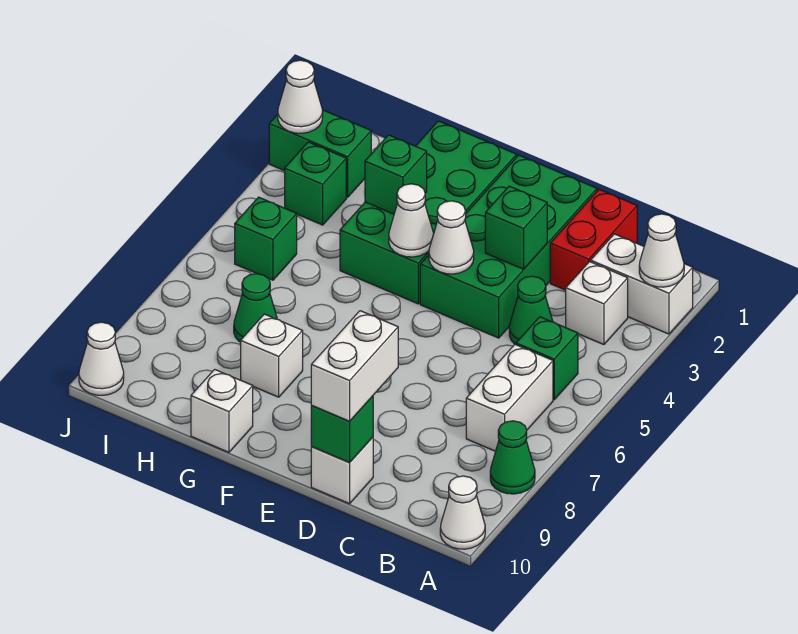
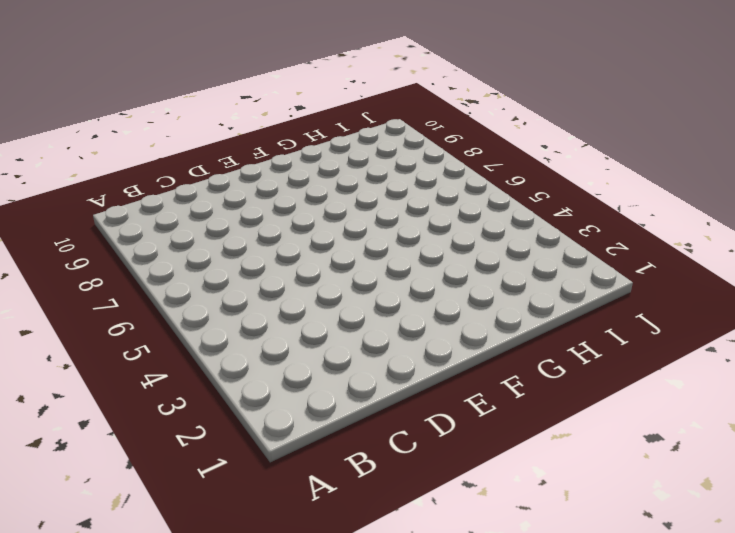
none -> white 1x2 brick [591,234,693,334]
none -> green 1x1 cone [490,421,535,494]
none -> white 1x1 cone [440,476,485,549]

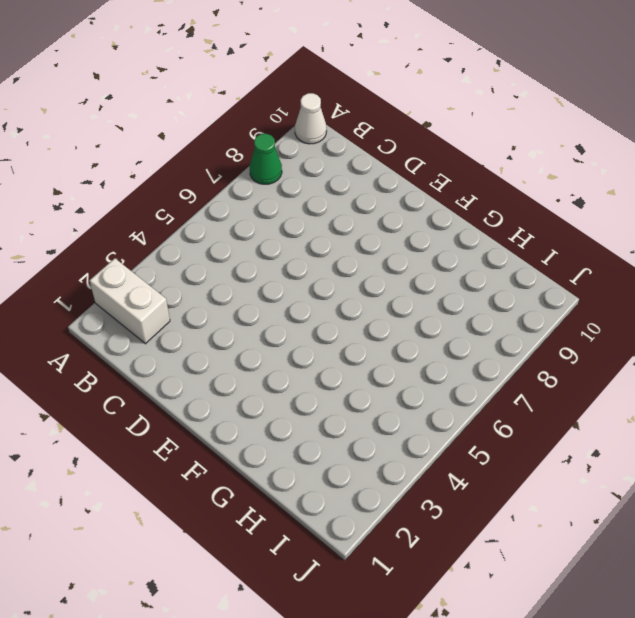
none -> white 1x1 brick [566,262,628,345]
none -> green 1x1 brick [516,317,578,400]
none -> white 1x2 brick [466,345,553,451]

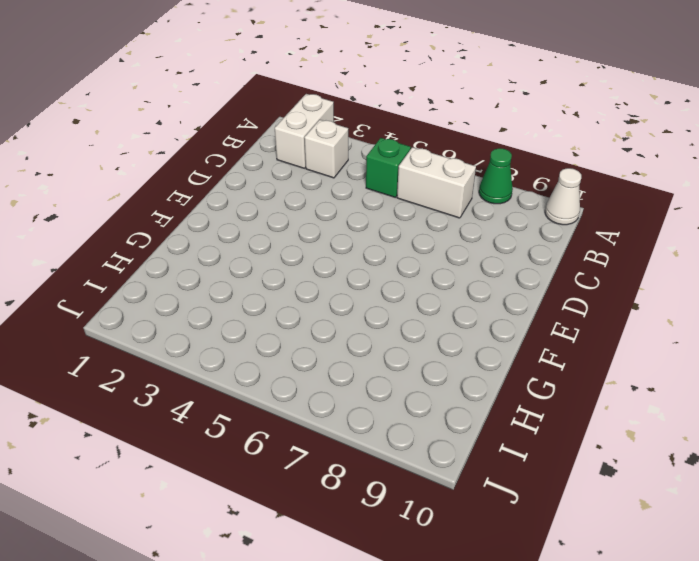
none -> red 1x2 brick [550,189,637,290]
none -> green 1x1 cone [509,276,553,345]
none -> green 2x4 brick [420,155,597,338]

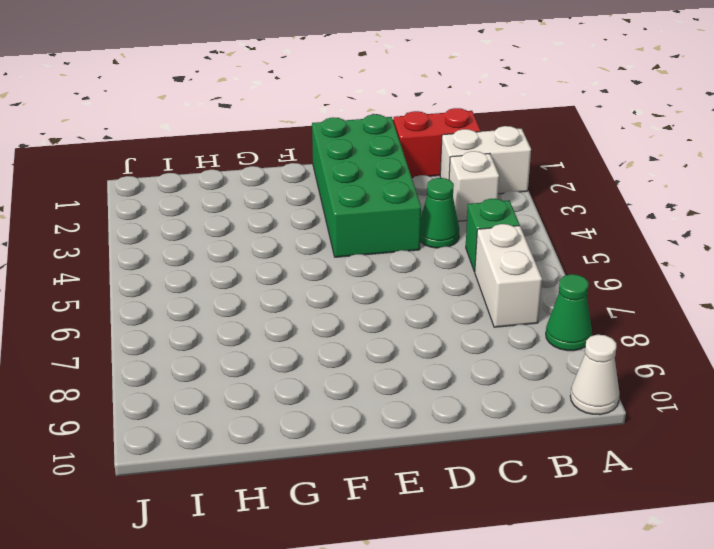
red 1x2 brick [394,108,480,178] -> red 1x2 brick turned to [550,189,637,290]
none -> white 1x1 brick [311,437,373,504]
none -> green 2x4 brick [340,121,517,304]
none -> white 1x1 brick [241,314,303,397]

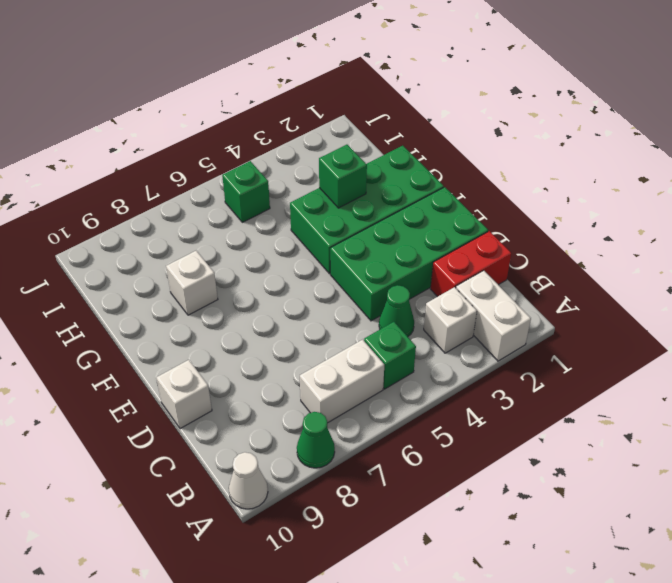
none -> white 1x1 brick [191,369,253,452]
none -> green 1x1 cone [234,274,277,342]
none -> green 1x2 brick [269,110,371,197]

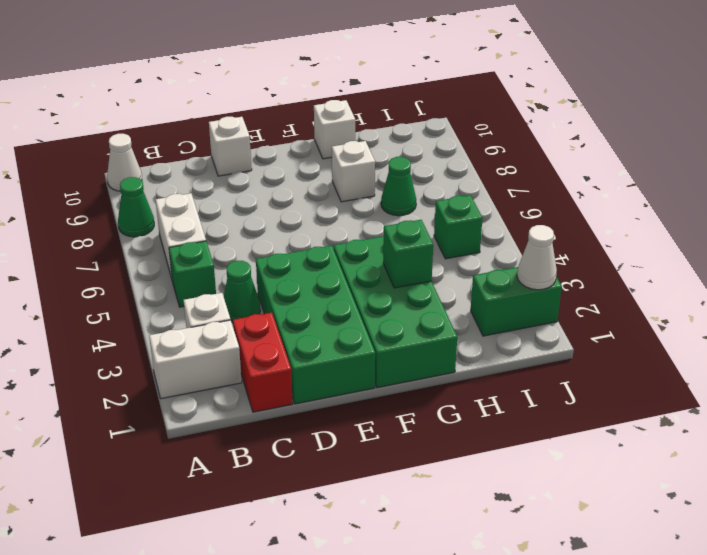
none -> green 1x1 brick [285,142,346,225]
none -> white 1x1 cone [79,322,124,395]
none -> white 1x1 cone [639,214,684,287]

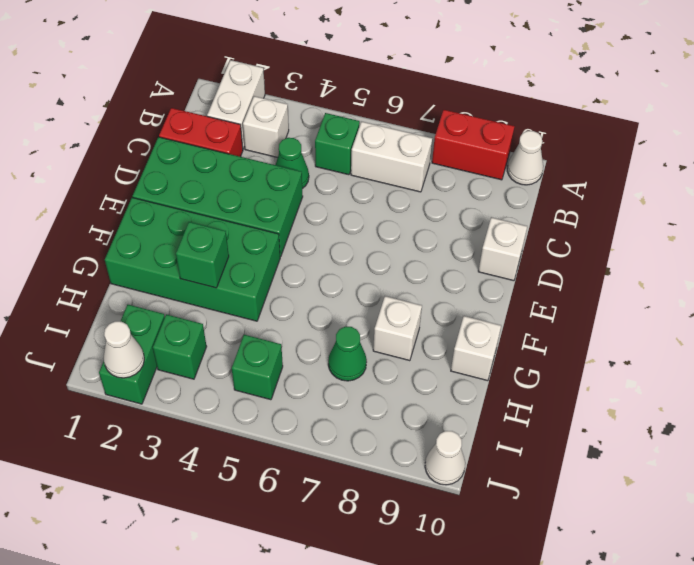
red 1x2 brick [432,110,515,180] -> green 1x1 cone [490,421,535,494]
none -> white 1x1 cone [639,214,684,287]
none -> green 1x1 brick [485,186,547,269]
none -> green 1x1 brick [311,396,373,462]

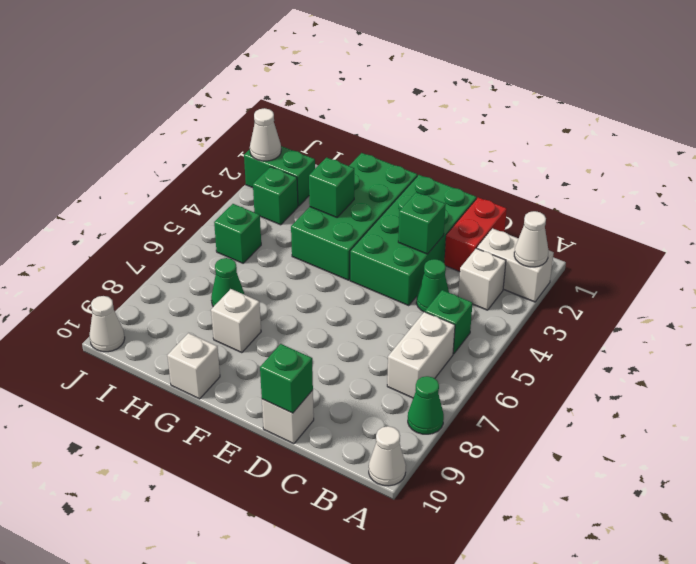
none -> white 1x1 cone [429,201,474,274]
none -> white 1x1 cone [389,184,434,257]
none -> white 1x2 brick [311,311,398,421]

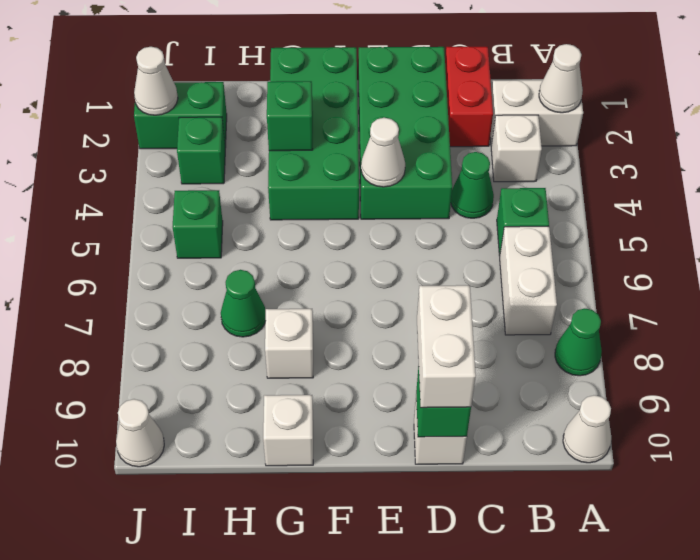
none -> green 1x1 brick [485,186,547,269]
none -> white 1x1 cone [389,184,434,257]

